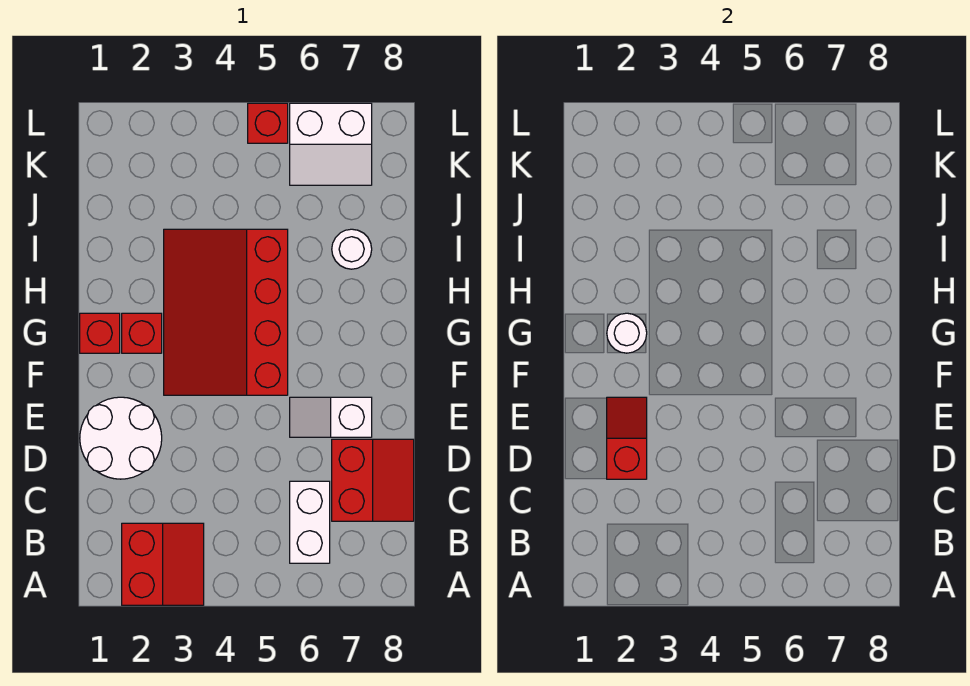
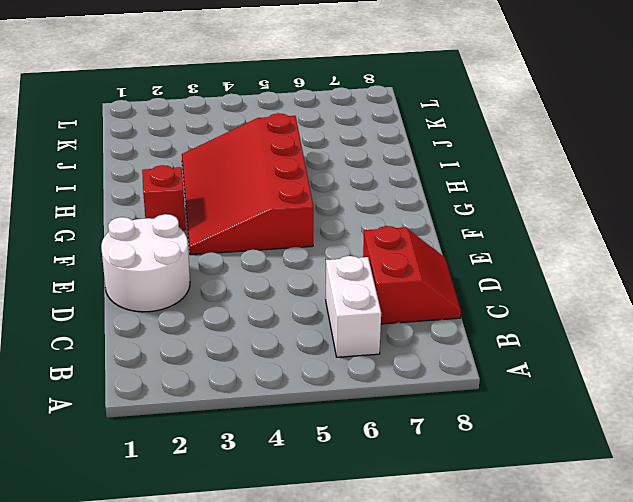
none -> red 2x2 slope [122,523,204,605]
none -> white 1x2 slope [290,397,372,437]
none -> red 1x1 brick [80,313,120,353]

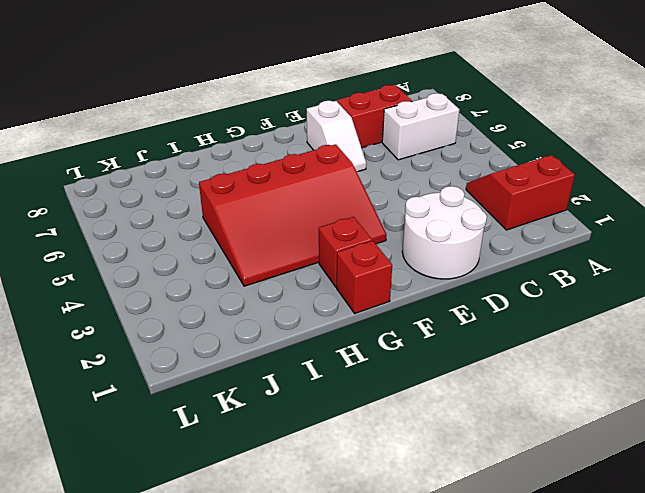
none -> white 1x1 round brick [332,229,372,269]
none -> white 2x2 slope [290,103,372,185]
none -> red 1x1 brick [248,103,288,143]

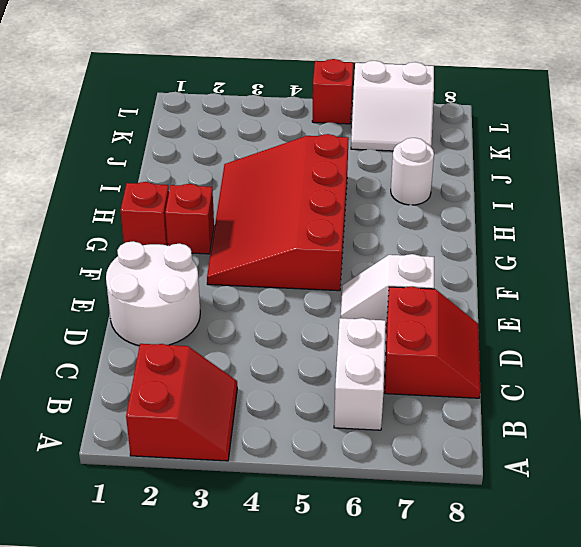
none -> red 1x2 slope [607,397,647,479]
none -> white 1x1 round brick [607,313,647,353]

